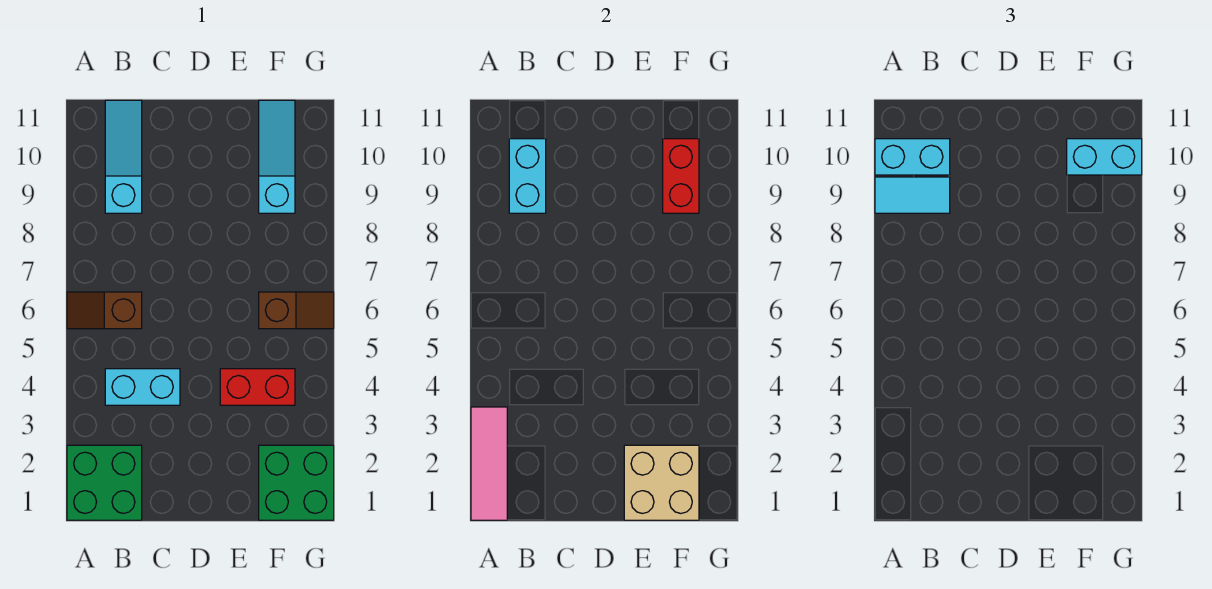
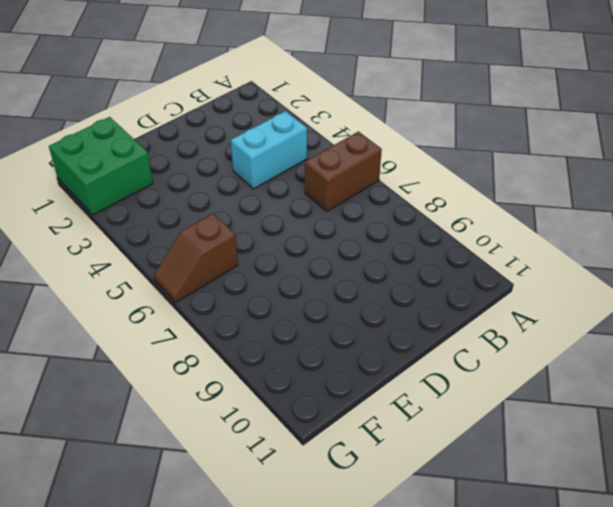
brown 1x2 brick [305,132,382,211] -> brown 1x2 slope [67,292,142,329]
none -> green 2x2 brick [67,445,142,520]
none -> cyan 1x3 slope [105,100,142,213]
none -> red 1x2 brick [220,369,295,405]

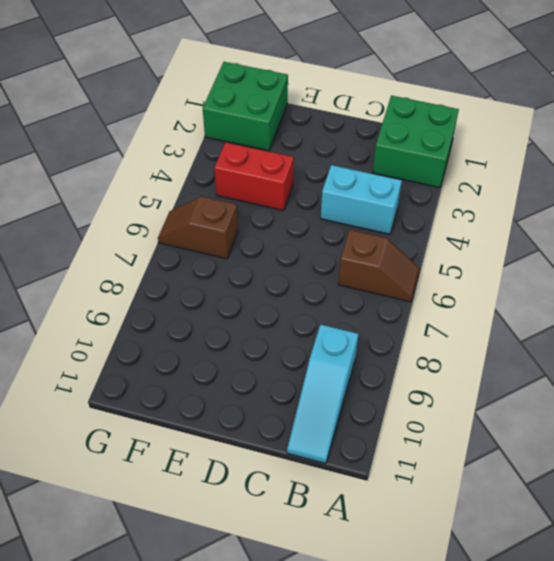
none -> cyan 1x3 slope [259,100,295,213]
none -> pink 1x3 tile [471,407,507,520]
none -> cyan 1x2 brick [509,139,546,213]

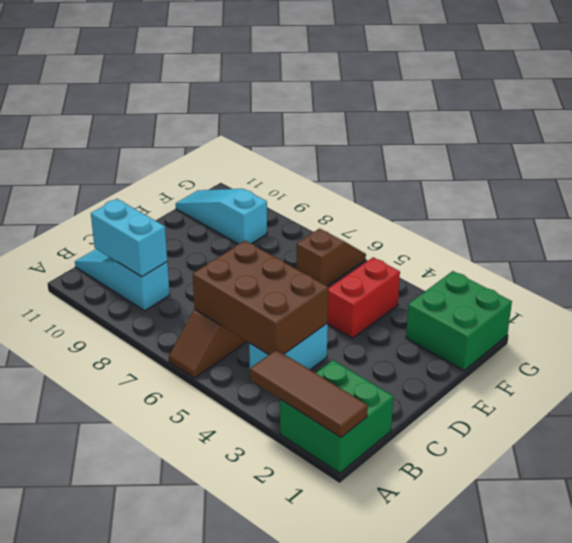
brown 1x3 tile [250,350,368,437] -> pink 1x3 tile [471,407,507,520]
brown 2x3 brick [193,241,329,355] -> none
none -> tan 2x2 brick [624,445,699,520]
none -> red 1x2 brick [663,139,699,213]
none -> cyan 1x2 tile [875,177,950,213]

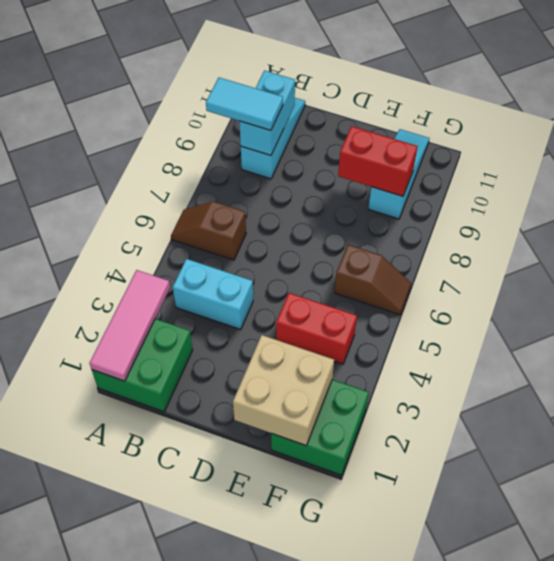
red 1x2 brick [338,126,418,196] -> red 1x2 brick turned to [663,139,699,213]
none -> cyan 1x2 brick [875,139,950,175]
none -> cyan 1x2 brick [1067,139,1142,175]

